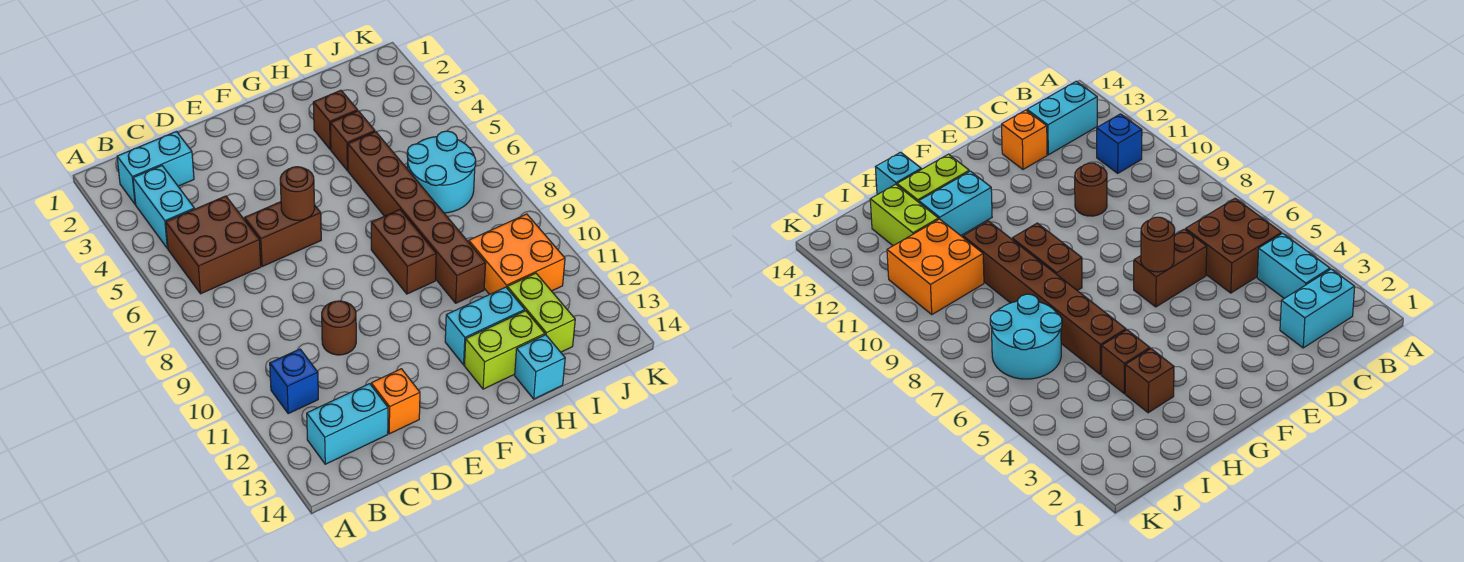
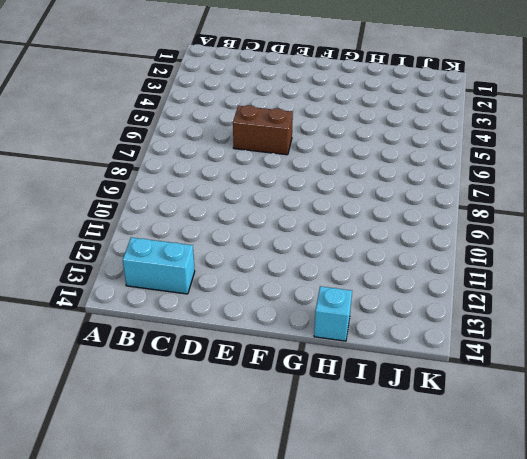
none -> cyan 1x2 brick [117,132,194,204]
none -> cyan 1x2 brick [133,166,194,248]
none -> brown 2x2 brick [166,196,261,294]

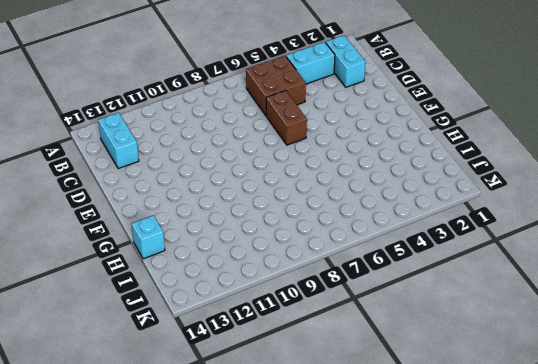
none -> blue 1x1 brick [270,349,318,414]
none -> brown 1x1 round brick [322,301,356,355]
none -> orange 1x1 brick [371,369,420,434]

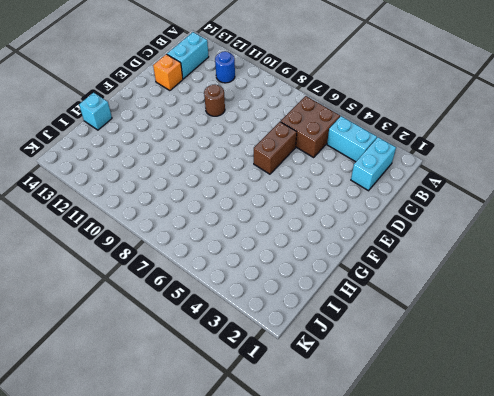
blue 1x1 round brick [215,51,235,83] -> blue 1x1 brick [270,349,318,414]
none -> brown 1x2 brick [371,210,436,294]
none -> cyan 1x2 brick [445,287,525,365]
none -> lime 1x2 brick [464,311,545,389]

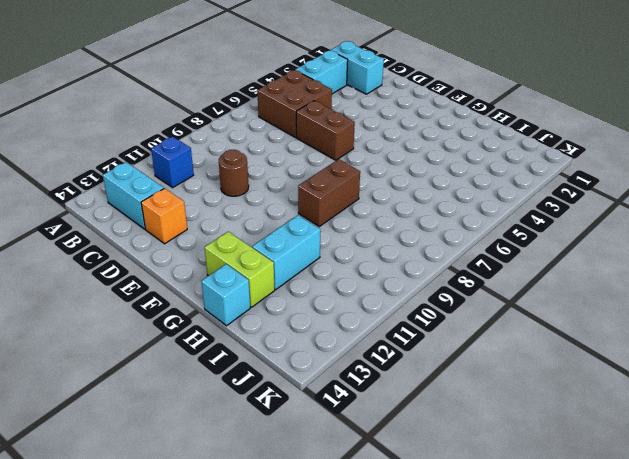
cyan 1x2 brick [252,215,320,290] -> cyan 1x2 brick turned to [445,287,525,365]
none -> brown 1x1 brick [313,90,358,150]
none -> brown 1x1 brick [331,111,375,170]
none -> brown 1x6 brick [348,132,486,303]

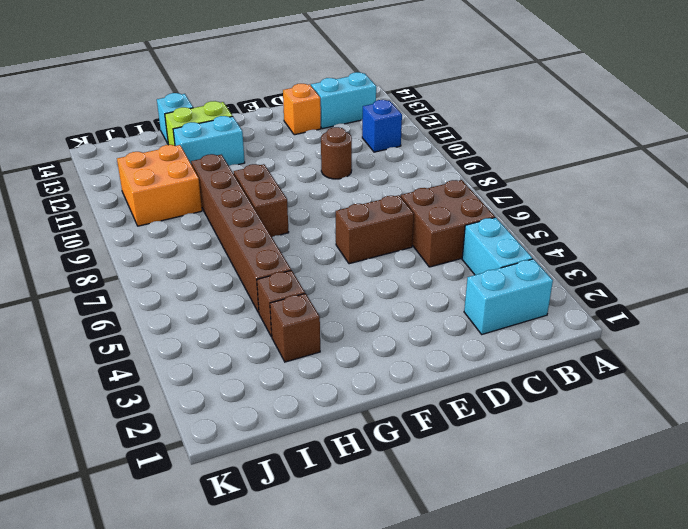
none -> cyan 2x2 round brick [407,131,476,213]
none -> lime 1x2 brick [507,273,575,352]
none -> brown 1x1 round brick [280,167,315,220]

